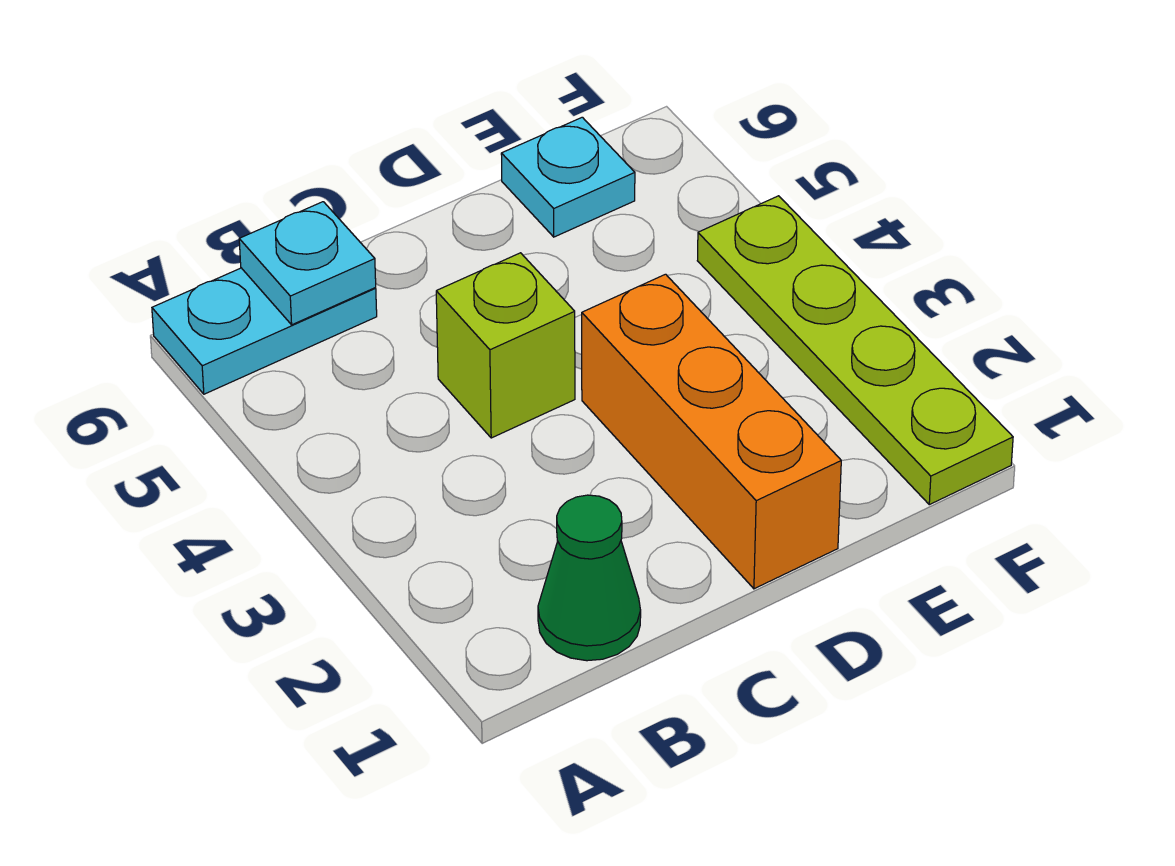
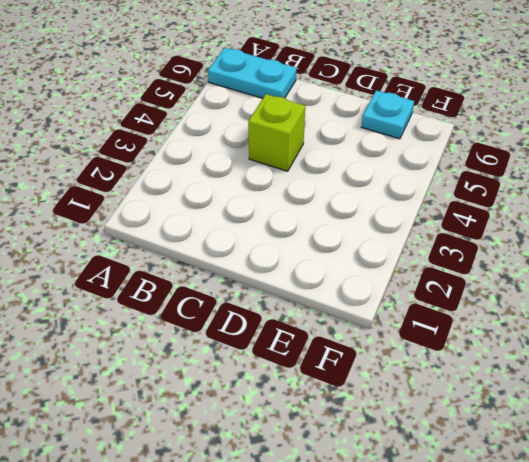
none -> green 1x1 cone [538,495,641,661]
none -> orange 1x3 brick [582,274,841,589]

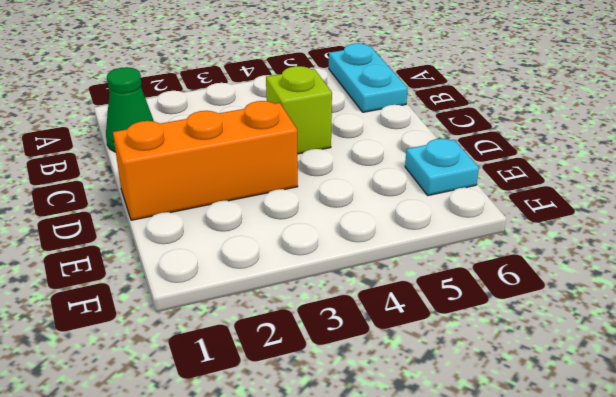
none -> lime 1x4 plate [697,196,1013,505]
none -> cyan 1x1 plate [239,202,376,325]

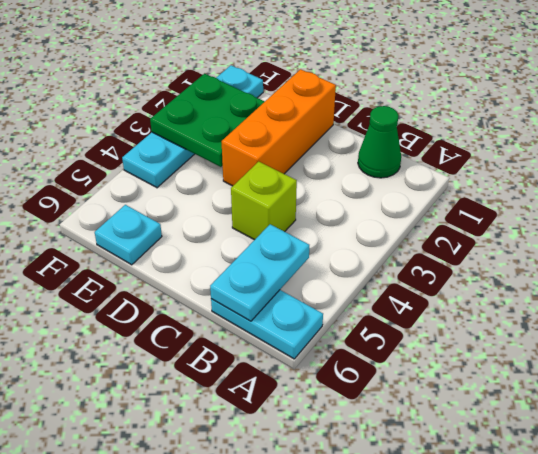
cyan 1x2 plate [210,224,309,321] -> cyan 1x1 plate [239,202,376,325]
green 2x2 plate [150,74,265,167] -> none
cyan 1x4 plate [122,65,263,188] -> lime 1x4 plate [697,196,1013,505]

